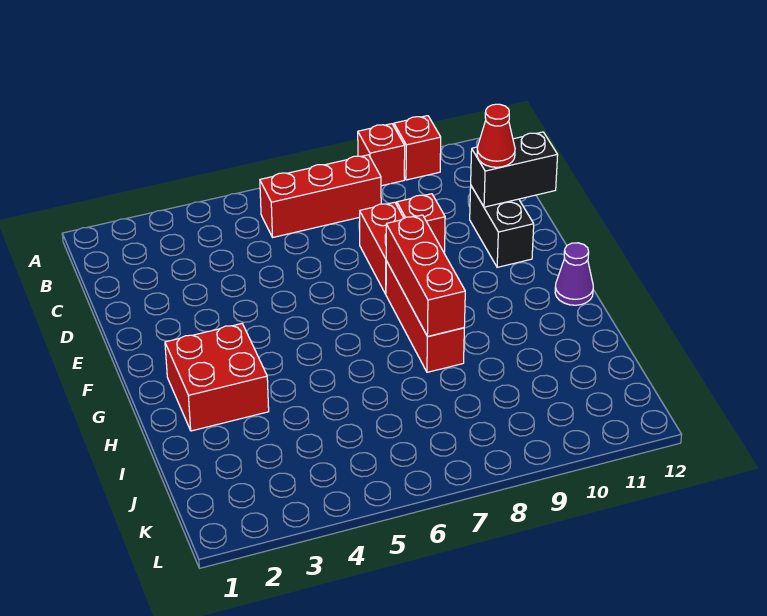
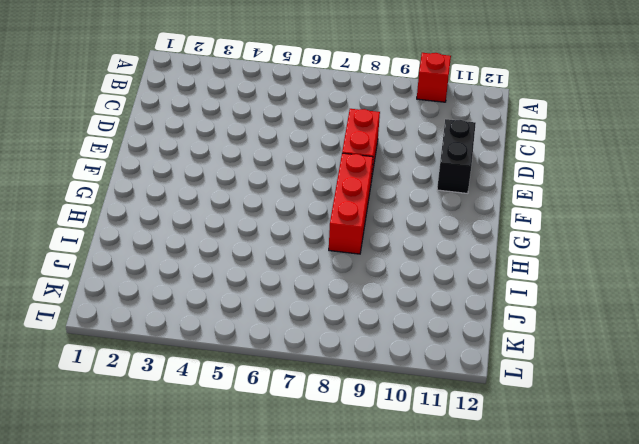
none -> red 1x1 brick [358,124,405,186]
none -> red 1x3 brick [260,155,381,237]
none -> red 1x1 brick [397,194,445,252]

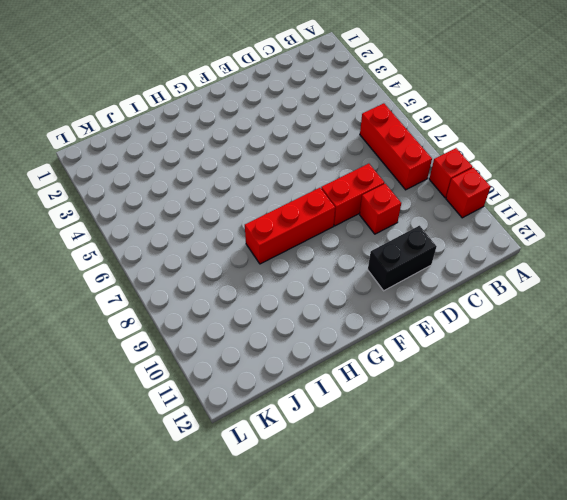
none -> red 2x2 brick [165,324,269,431]
none -> purple 1x1 cone [555,243,593,305]
none -> black 1x2 brick [471,132,558,207]

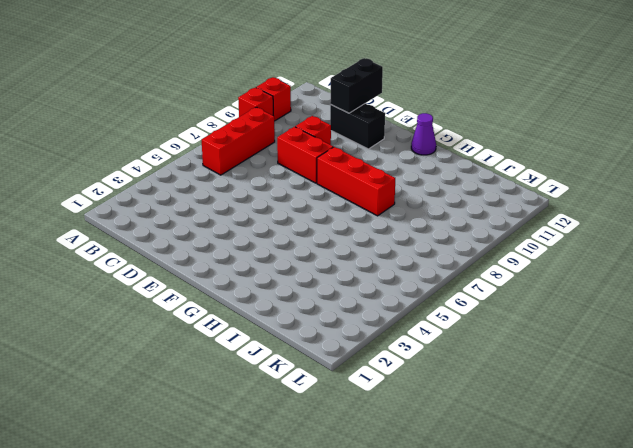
none -> red 2x2 brick [165,324,269,431]
none -> red 1x3 brick [386,215,465,336]
none -> red 1x1 cone [477,104,515,167]

